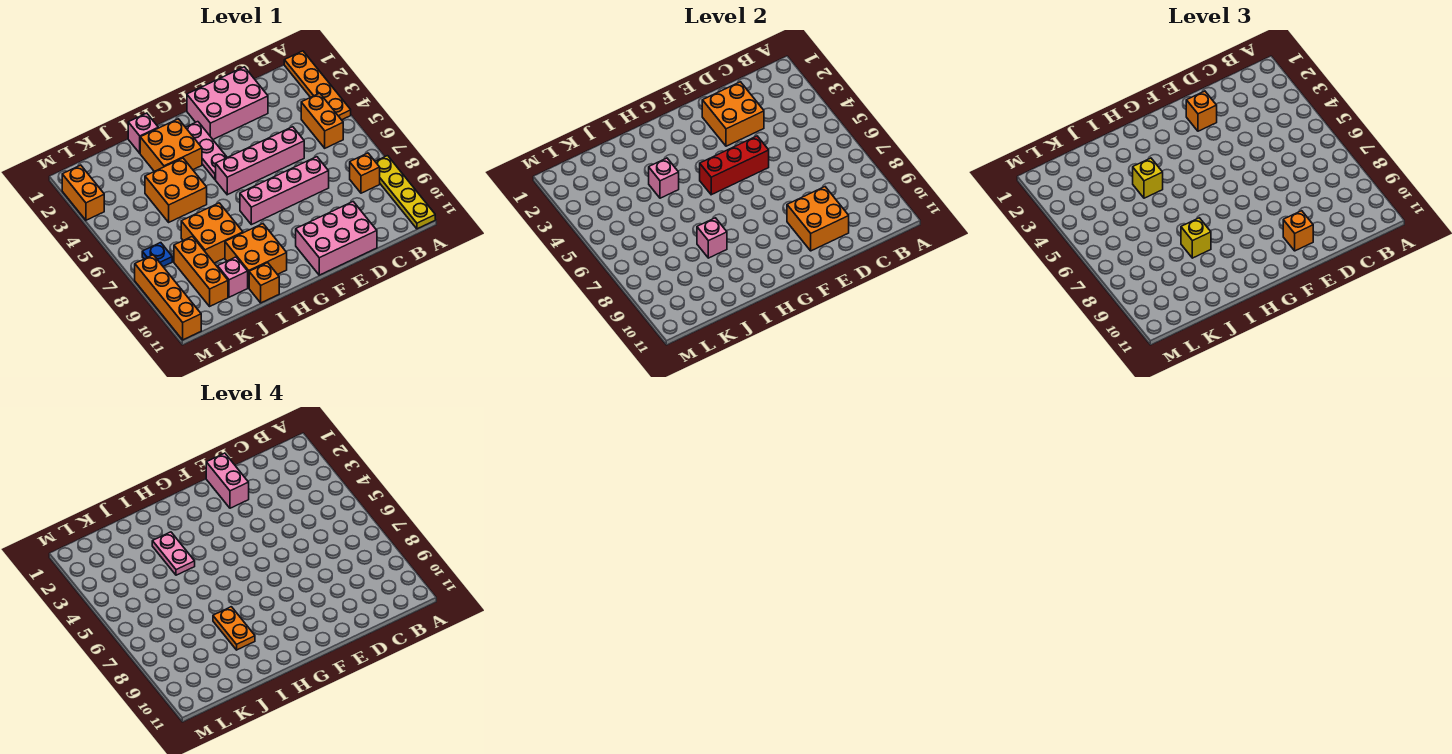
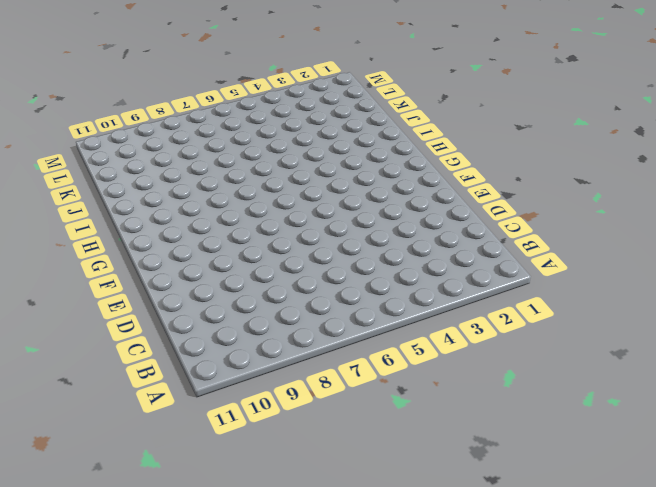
none -> orange 1x4 plate [284,51,351,120]
none -> yellow 1x4 plate [375,156,435,229]
none -> orange 1x2 brick [301,93,343,148]
none -> orange 1x1 brick [350,153,380,193]

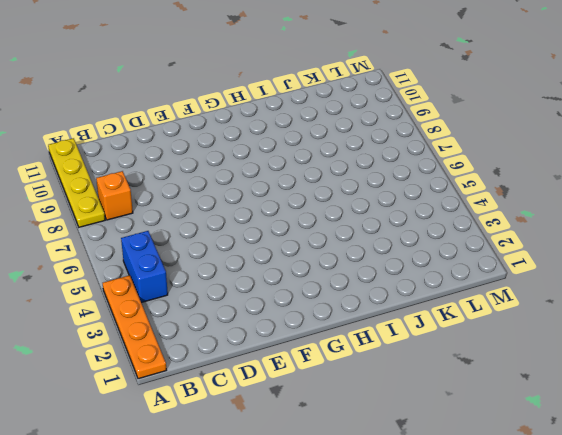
blue 1x2 brick [121,231,168,303] -> orange 1x2 brick [301,93,343,148]
none -> pink 2x3 brick [187,67,268,139]
none -> pink 1x4 brick [216,127,304,195]
none -> pink 1x4 brick [240,157,329,225]
none -> pink 2x3 brick [296,202,377,275]

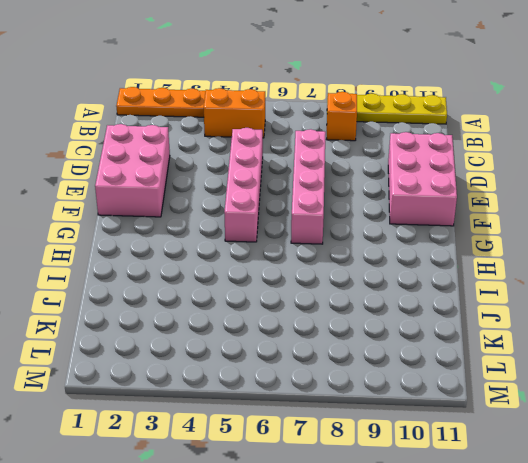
none -> pink 1x3 plate [186,122,227,180]
none -> orange 2x2 brick [140,119,202,171]
none -> orange 2x2 brick [225,224,287,288]
none -> pink 1x1 brick [128,113,158,153]

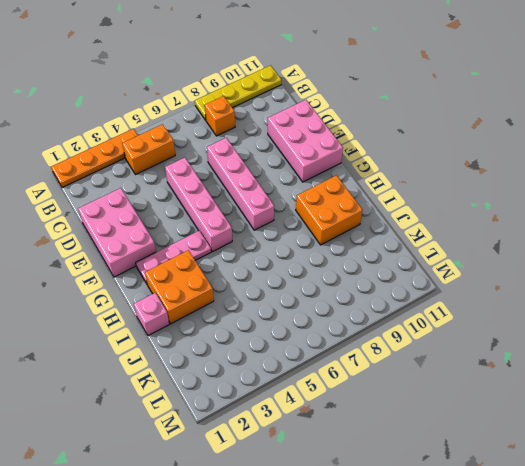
none -> orange 2x2 brick [145,158,207,222]
none -> orange 2x2 brick [181,203,243,263]
none -> orange 1x1 brick [249,263,279,303]
none -> pink 1x1 brick [218,257,248,297]

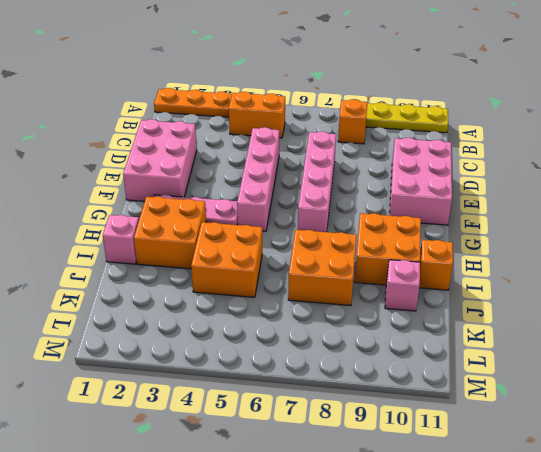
none -> orange 1x3 brick [174,236,228,306]
none -> blue 1x1 plate [142,243,172,267]
none -> orange 1x2 brick [62,165,104,220]
none -> orange 1x4 brick [135,255,201,340]

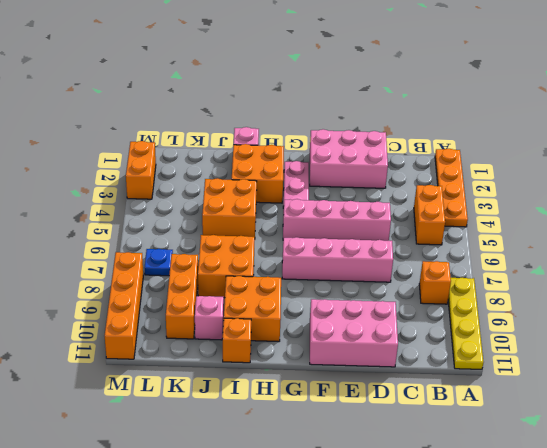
none -> orange 2x2 brick [702,82,764,146]
none -> orange 2x2 brick [787,187,849,251]
none -> red 1x3 brick [700,136,769,195]
none -> pink 1x1 brick [649,158,679,198]

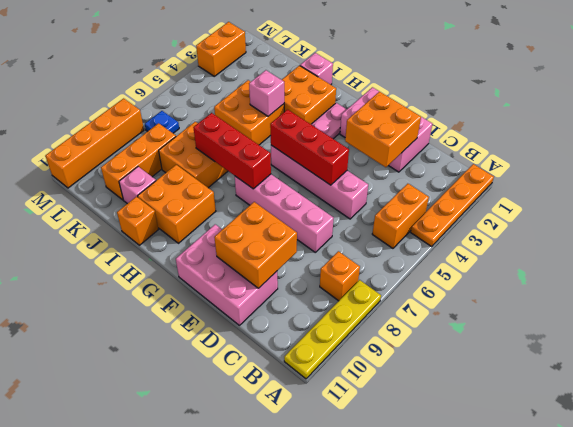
red 1x3 brick [193,113,271,189] -> none
none -> pink 1x1 brick [697,218,727,258]
none -> orange 1x1 brick [1186,91,1217,131]
none -> orange 1x1 brick [1283,211,1313,251]
none -> yellow 1x1 brick [1133,158,1163,198]

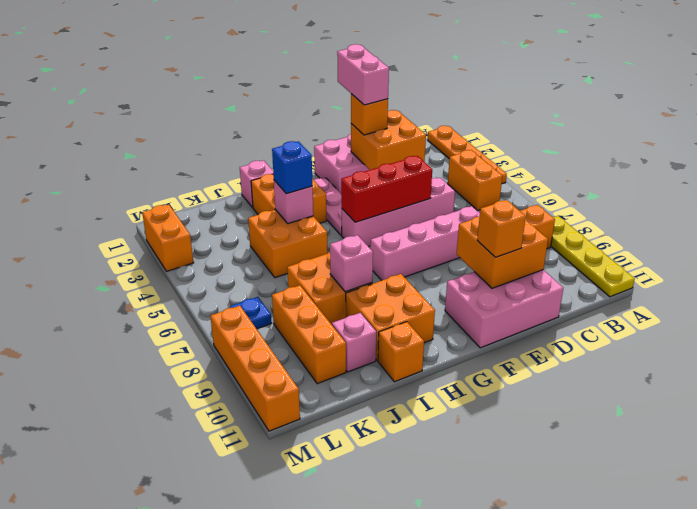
blue 1x1 brick [272,141,312,194] -> yellow 1x1 brick [1133,158,1163,198]
none -> yellow 1x1 brick [1181,218,1211,258]
none -> pink 1x2 plate [152,532,195,575]
none -> orange 1x2 plate [213,607,255,650]

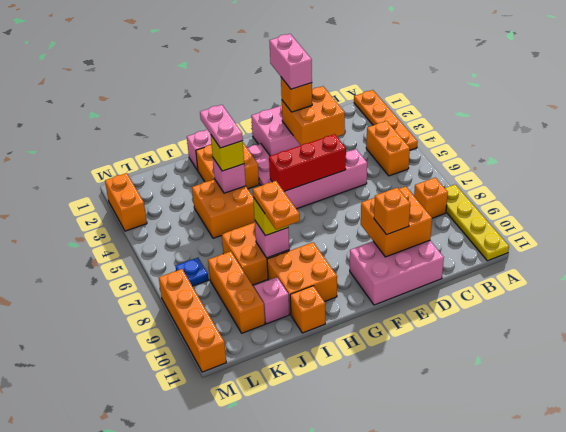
none -> pink 1x4 brick [240,157,329,225]

